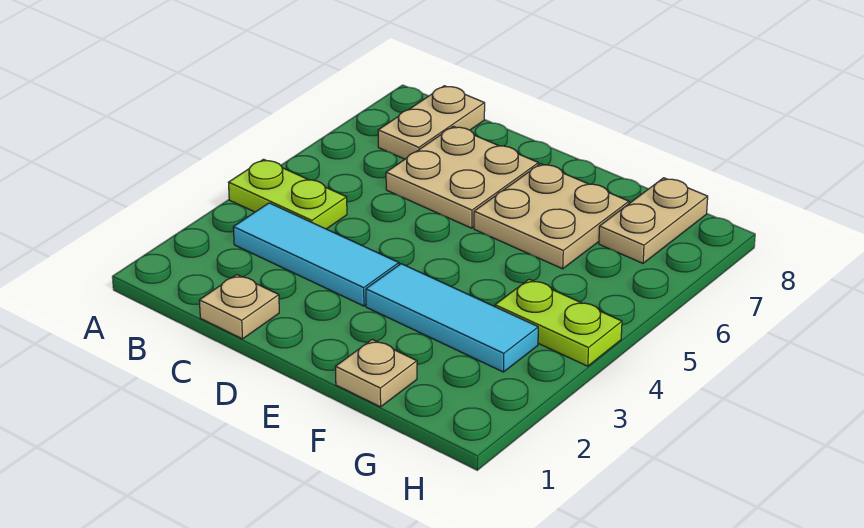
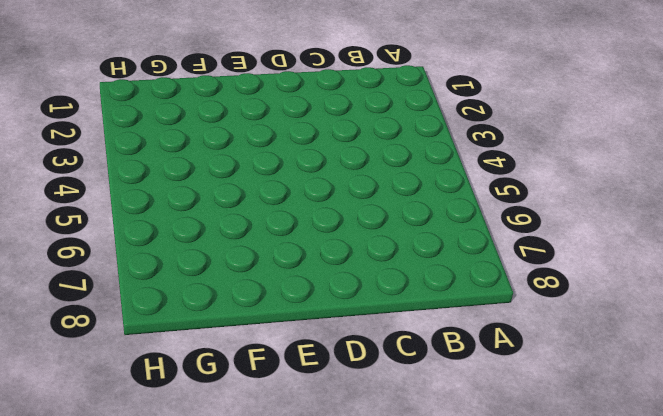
none -> lime 1x2 plate [228,159,347,229]
none -> cyan 1x3 tile [233,203,399,306]

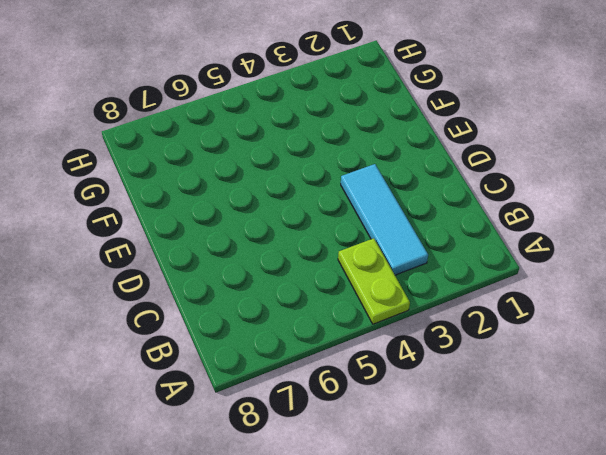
none -> tan 1x2 plate [378,86,485,159]
none -> tan 1x1 plate [199,274,279,339]

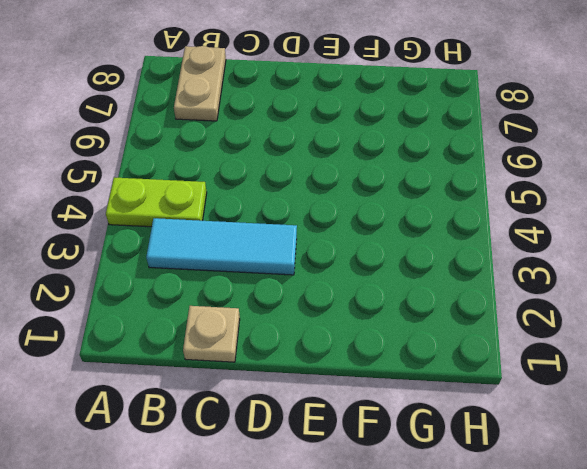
none -> tan 2x2 plate [386,126,538,228]
none -> cyan 1x3 tile [366,264,538,372]

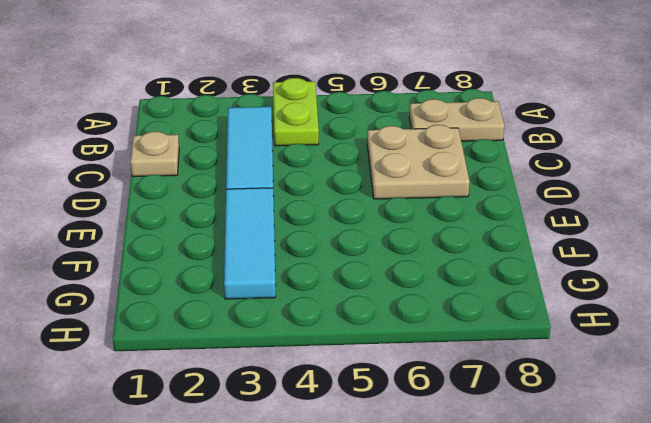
none -> tan 2x2 plate [474,164,629,269]
none -> tan 1x1 plate [335,339,417,407]

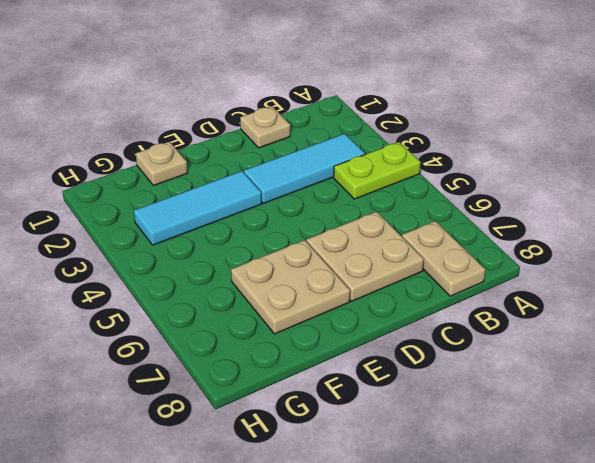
none -> lime 1x2 plate [495,279,622,366]
none -> tan 1x2 plate [599,178,708,263]

